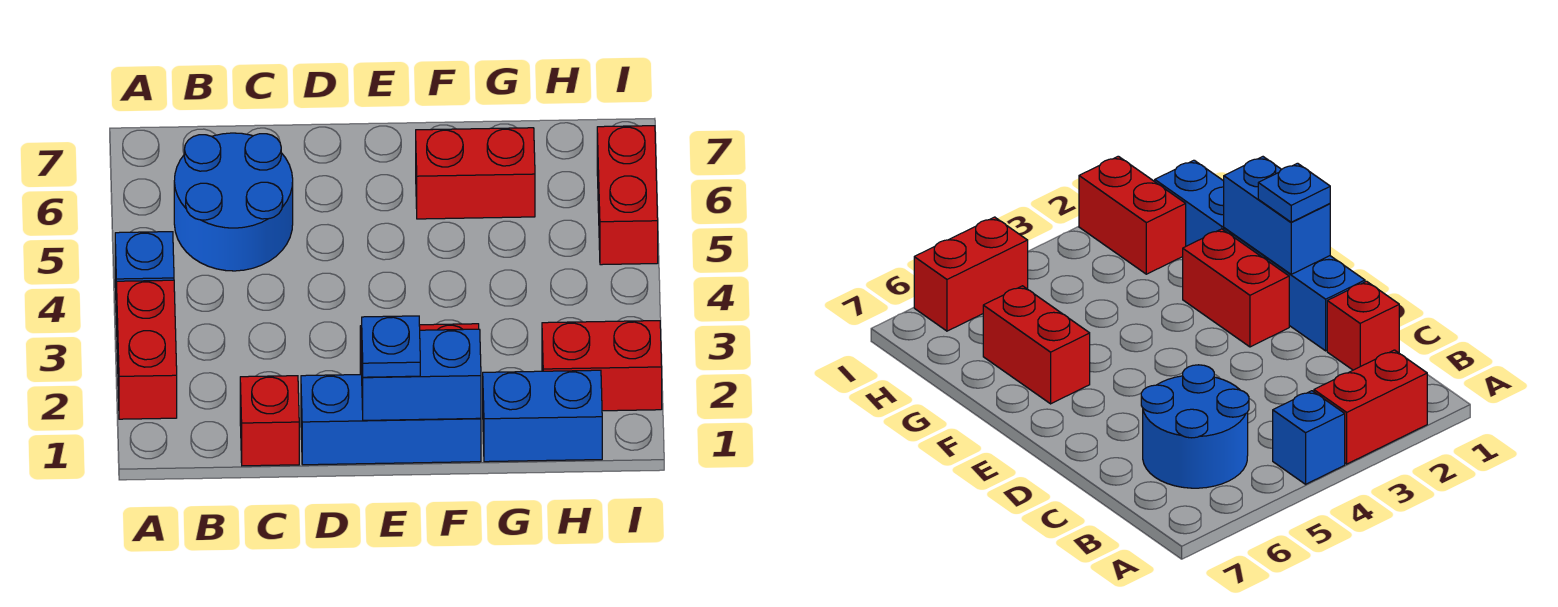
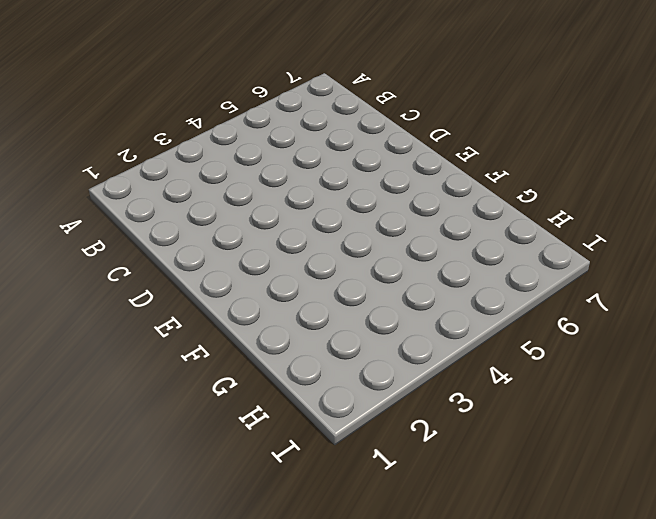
none -> red 1x2 brick [116,280,177,419]
none -> blue 1x1 brick [115,232,174,288]
none -> blue 2x2 round brick [174,133,293,271]

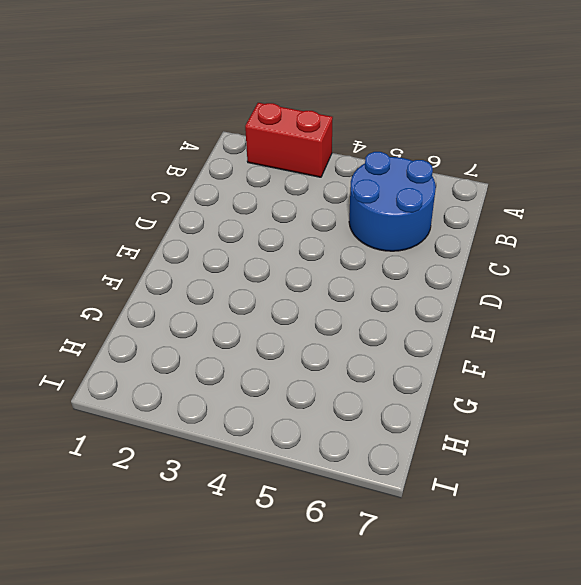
none -> blue 1x1 brick [115,232,174,288]
none -> red 1x1 brick [240,376,299,466]
none -> blue 1x3 brick [301,375,481,465]

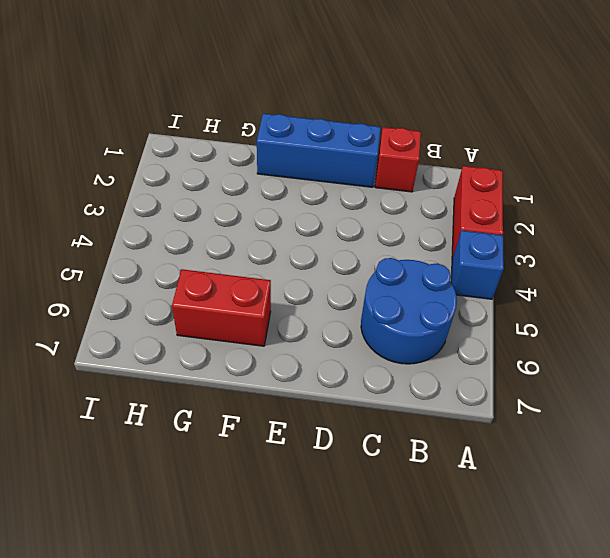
none -> red 1x2 brick [1183,229,1289,347]
none -> blue 1x2 brick [483,370,602,462]
none -> red 1x2 brick [542,321,662,411]

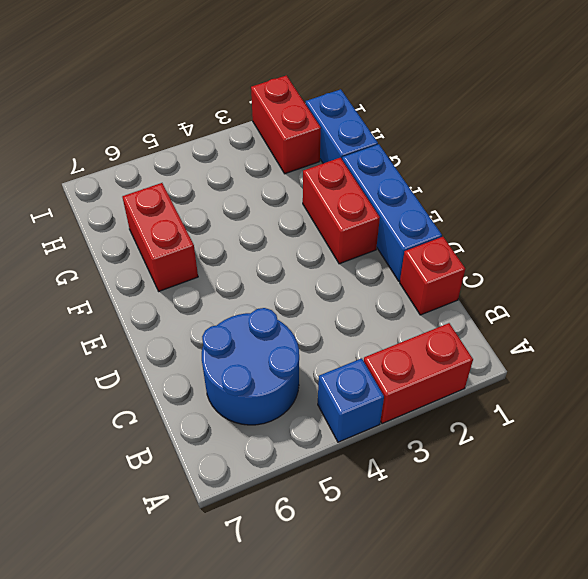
none -> red 1x2 brick [597,126,658,265]
none -> blue 1x2 brick [361,329,481,420]
none -> blue 1x1 plate [362,316,420,377]

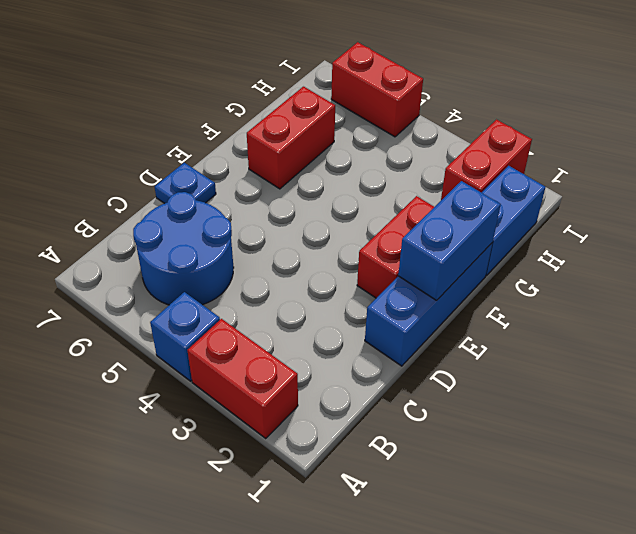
blue 1x1 plate [155,163,216,204] -> blue 1x1 plate moved to [362,316,420,377]
none -> red 1x1 brick [240,376,299,466]

